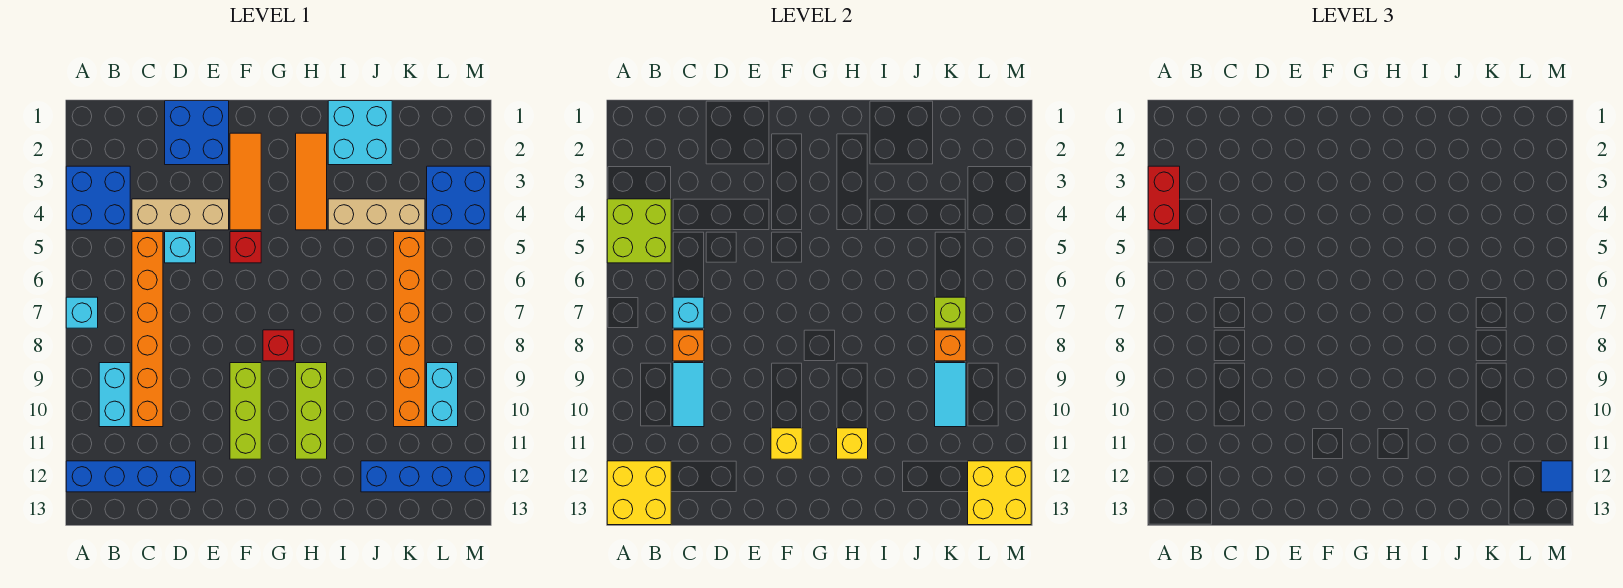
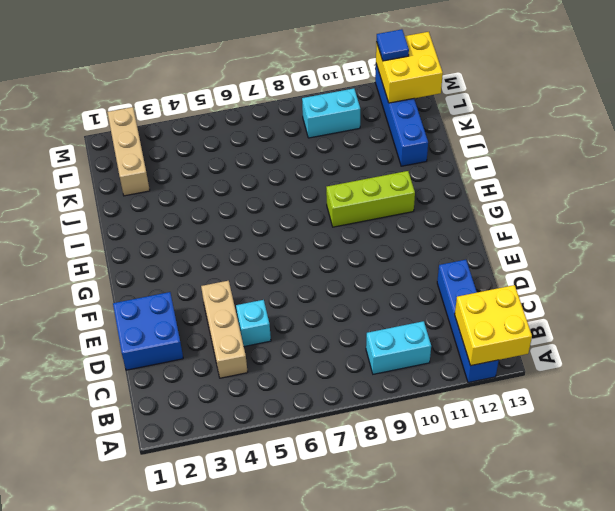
tan 1x3 brick [107,107,150,196] -> tan 1x3 brick moved to [328,199,425,230]
none -> blue 2x2 brick [66,166,130,230]
none -> cyan 1x1 brick [66,297,98,328]
none -> orange 1x6 brick [132,232,163,427]
none -> orange 1x3 tile [230,133,261,230]

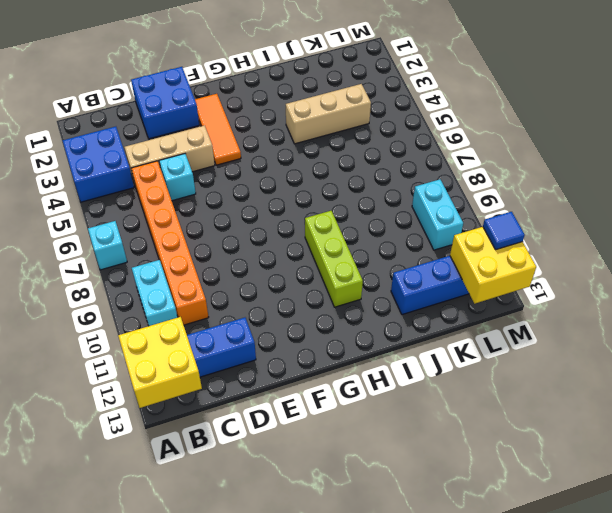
none -> red 1x1 brick [230,232,261,263]
none -> lime 1x3 brick [230,363,261,459]
none -> red 1x1 brick [263,330,294,361]
none -> orange 1x3 tile [296,133,327,230]

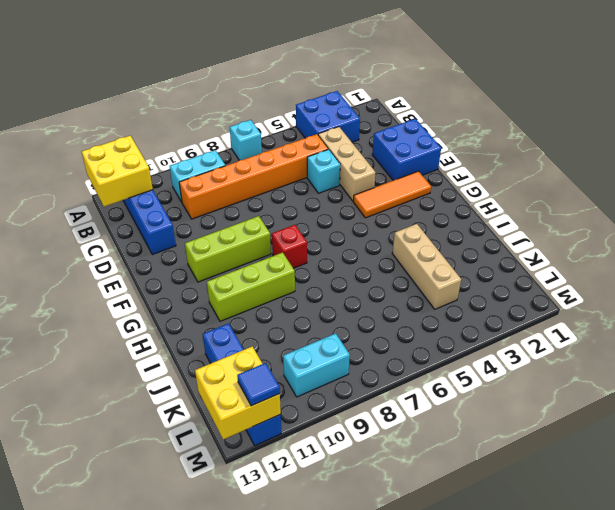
none -> red 1x1 brick [230,232,261,263]
none -> orange 1x3 tile [296,133,327,230]
none -> cyan 2x2 brick [328,101,392,165]
none -> orange 1x6 brick [394,232,425,427]

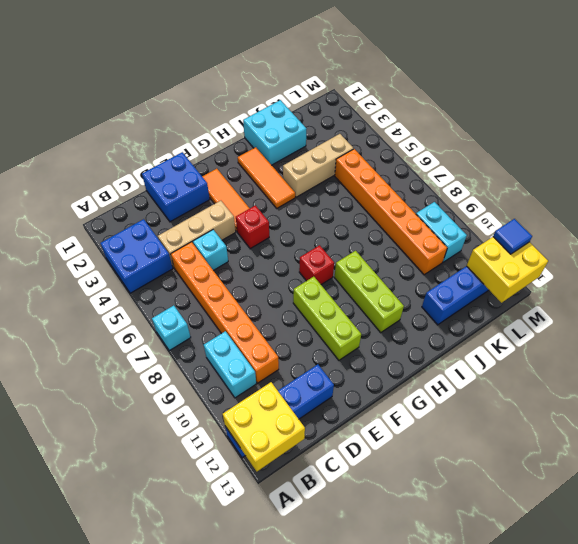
none -> blue 2x2 brick [427,166,490,230]
none -> lime 2x2 brick [607,199,671,263]
none -> cyan 1x1 brick [673,297,704,328]
none -> orange 1x1 brick [673,330,704,361]

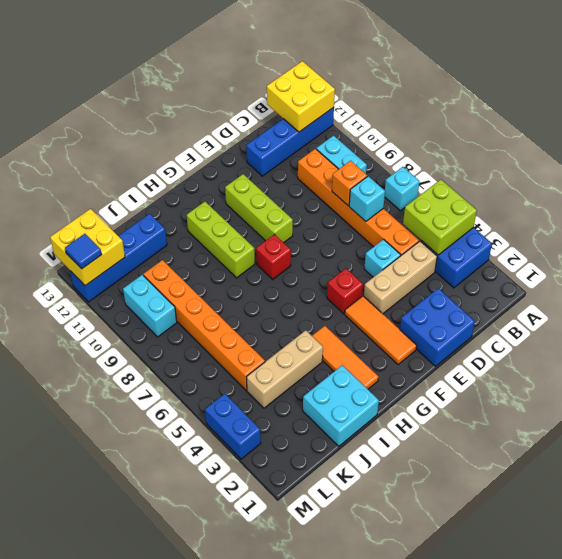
blue 1x2 brick [205,394,261,459] -> blue 2x2 brick [427,166,490,230]
none -> cyan 1x2 tile [673,363,704,427]
none -> yellow 1x1 brick [771,428,802,459]
none -> yellow 1x1 brick [837,428,868,459]
none -> lime 1x1 brick [935,297,966,328]

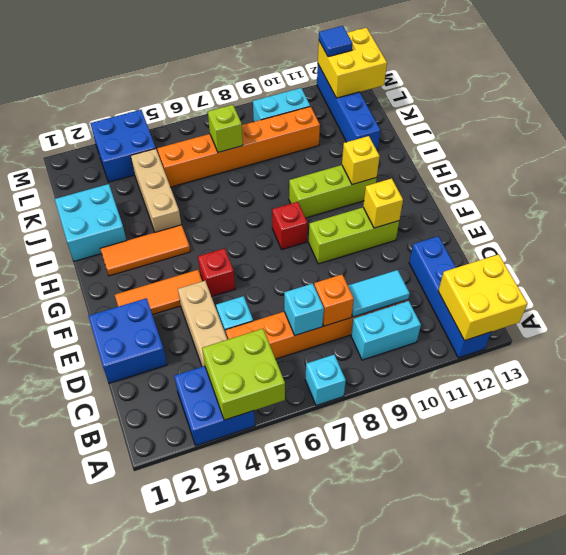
none -> orange 1x1 brick [935,330,966,361]
none -> cyan 1x2 tile [935,363,966,427]
none -> red 1x2 brick [1148,166,1180,230]

